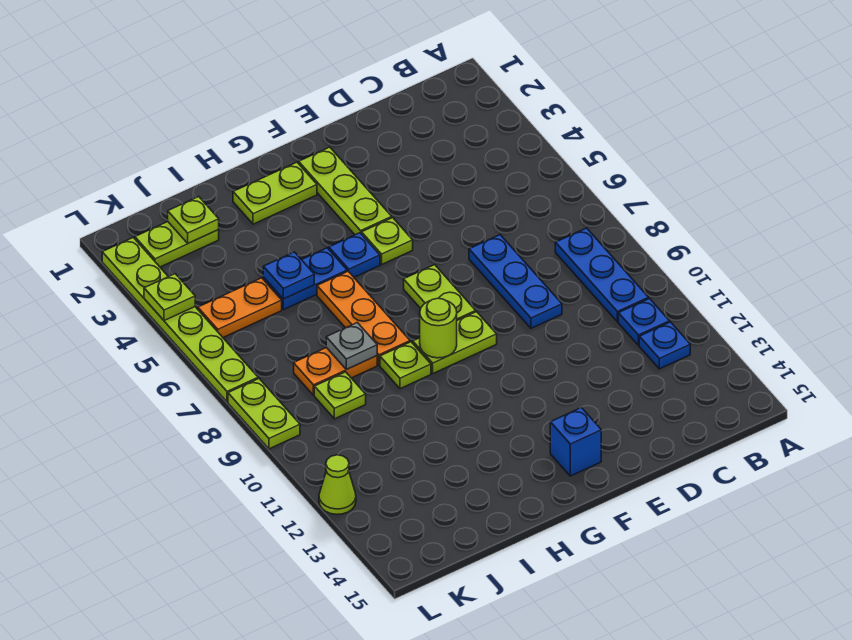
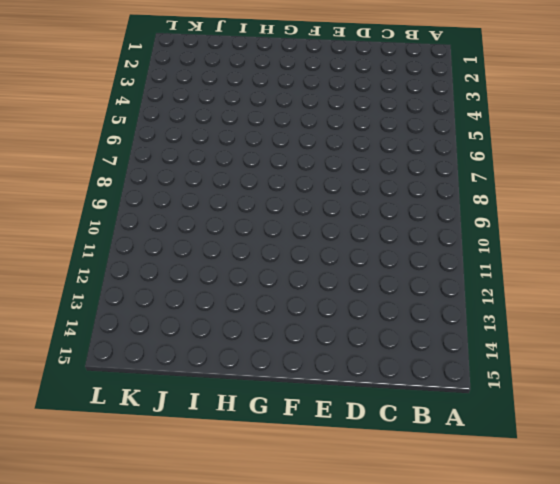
none -> blue 1x3 plate [555,228,649,322]
none -> blue 1x1 plate [618,299,670,345]
none -> blue 1x1 plate [639,322,690,369]

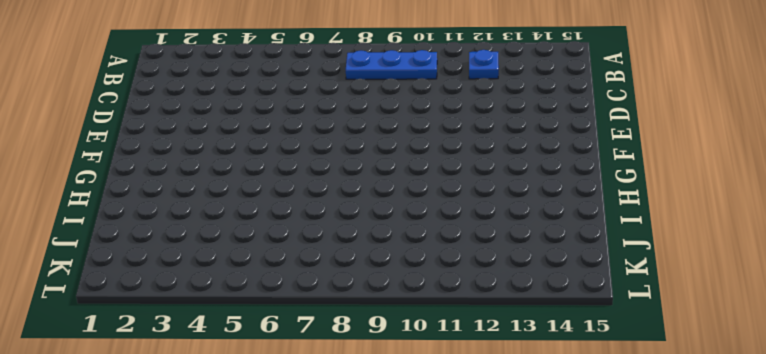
none -> blue 1x1 plate [618,299,670,345]
none -> blue 1x3 plate [469,235,562,328]
none -> lime 1x3 plate [299,147,392,235]

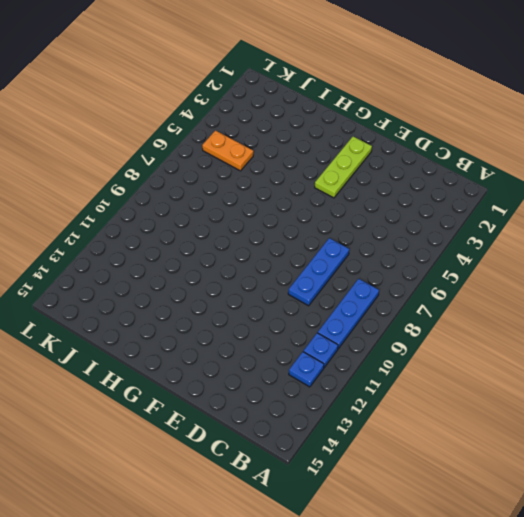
none -> lime 1x1 plate [362,218,413,264]
none -> lime 1x2 plate [404,265,476,320]
none -> lime 1x2 plate [413,312,497,373]

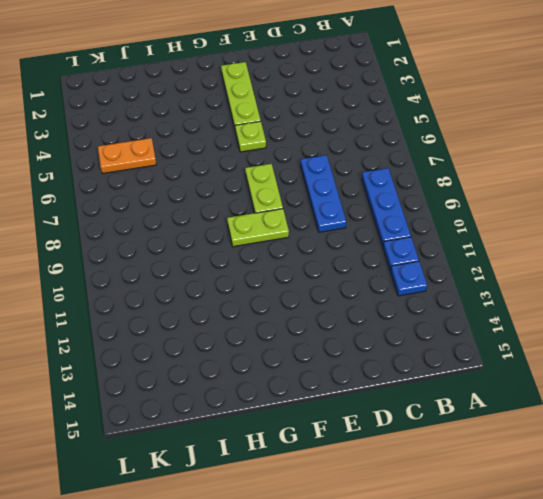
none -> blue 1x1 brick [550,408,601,476]
none -> lime 1x2 plate [233,162,317,224]
none -> blue 1x1 plate [329,233,380,277]

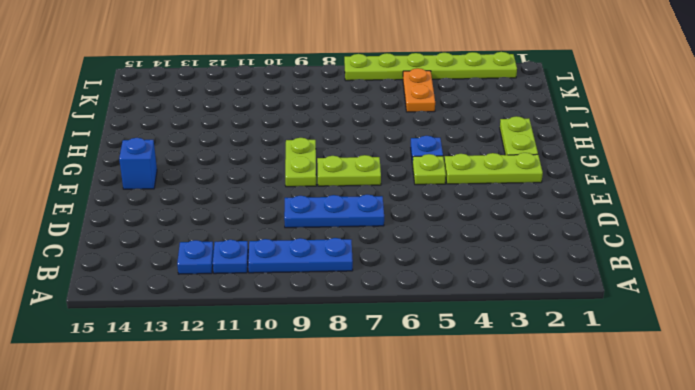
none -> blue 1x2 plate [263,248,347,310]
none -> orange 1x3 plate [317,271,410,365]
none -> lime 1x1 plate [380,342,431,389]

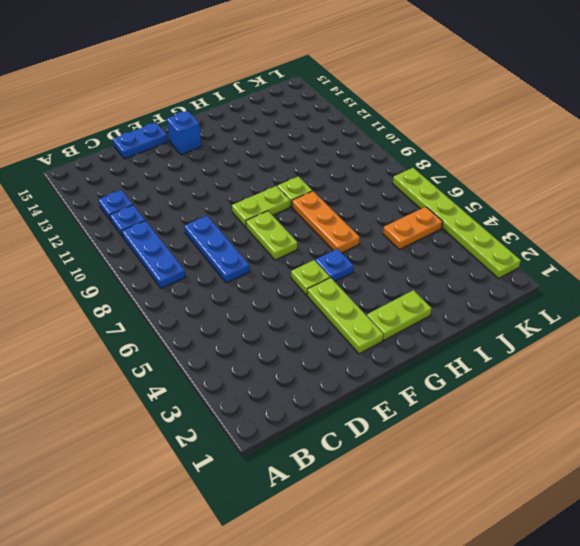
blue 1x2 plate [113,123,168,159] -> blue 1x2 plate moved to [263,248,347,310]
none -> orange 1x2 plate [294,348,377,395]
none -> lime 1x2 plate [135,222,219,267]
none -> lime 1x1 plate [314,372,366,419]

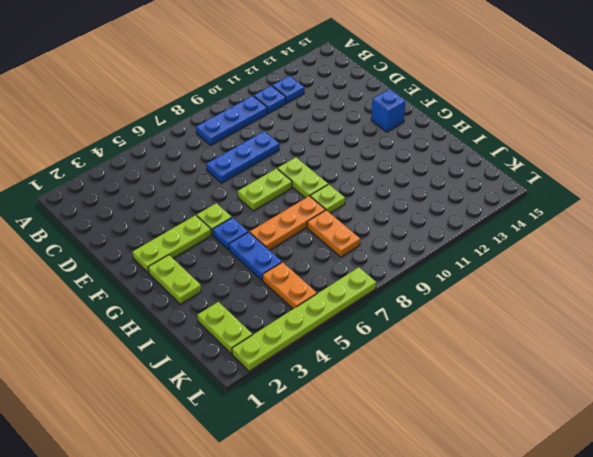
none -> lime 1x1 plate [314,372,366,419]
none -> lime 1x2 plate [228,379,300,449]
none -> lime 1x1 cone [319,455,356,514]

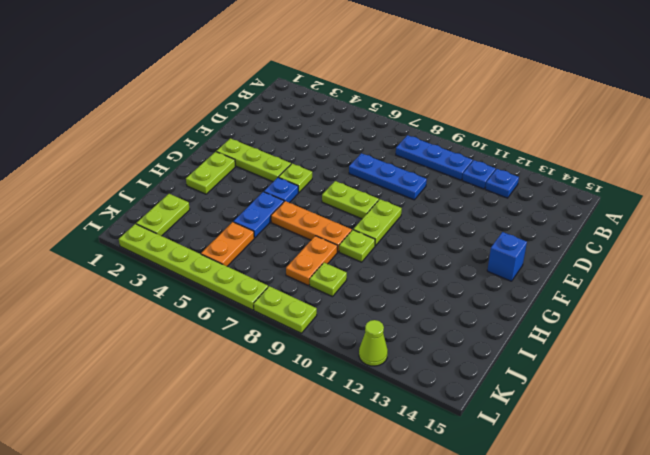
none -> lime 1x1 round brick [420,298,457,358]
none -> blue 1x1 plate [263,252,314,299]
none -> grey 1x1 plate [326,323,377,369]

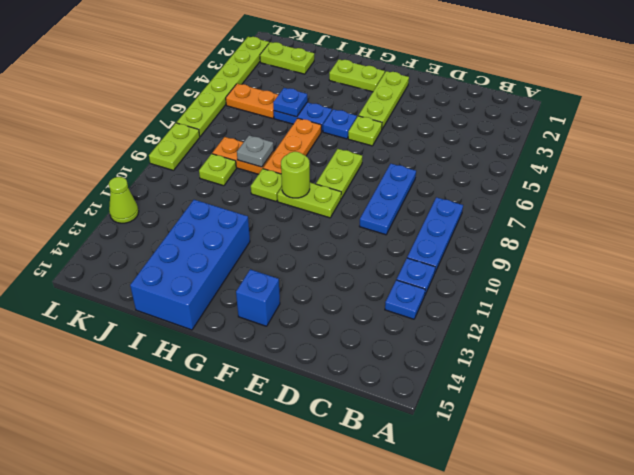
blue 2x4 brick [130,200,250,330] -> none
none -> lime 1x1 plate [168,197,219,243]
none -> lime 1x1 plate [144,274,195,321]

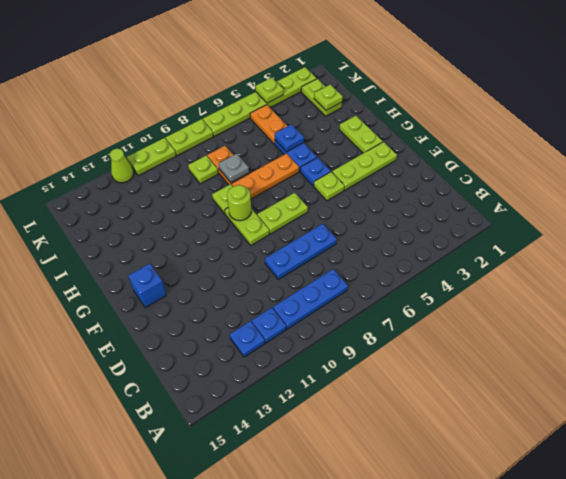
lime 1x2 plate [127,138,176,176] -> none

